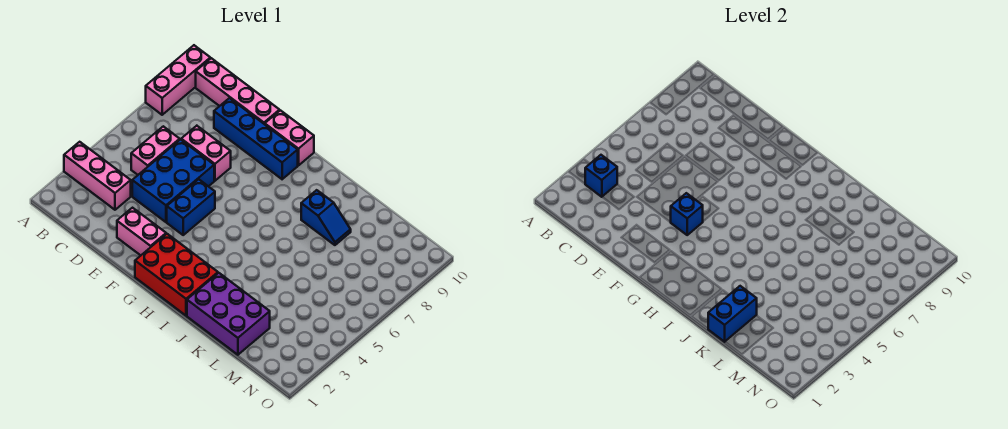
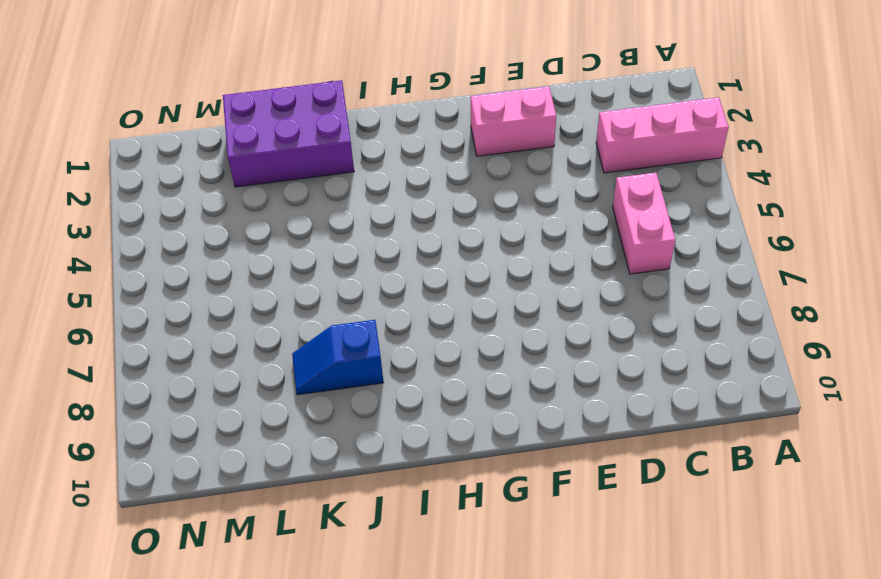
none -> pink 1x3 brick [146,45,210,115]
none -> pink 1x4 brick [196,58,280,124]
none -> blue 2x3 brick [132,140,214,222]

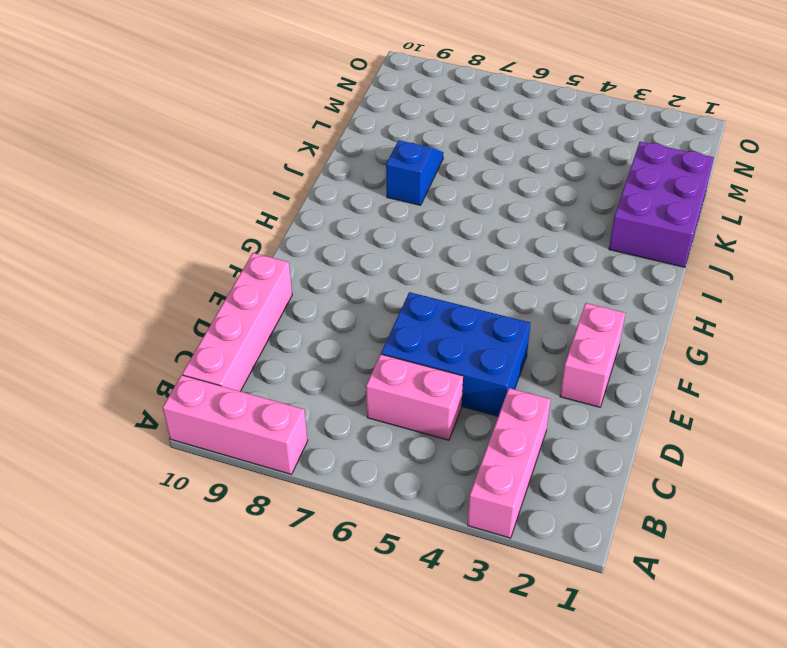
none -> pink 1x2 brick [181,126,231,181]
none -> blue 1x4 brick [214,98,298,179]
none -> blue 1x2 brick [167,179,215,235]

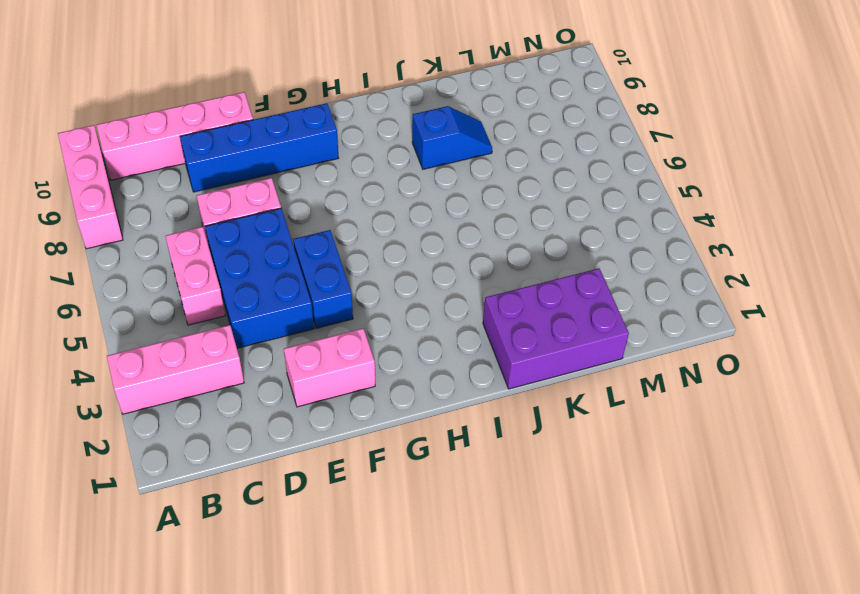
none -> pink 1x2 brick [265,110,314,165]
none -> red 2x3 brick [135,234,218,316]
none -> blue 1x1 brick [585,155,617,197]

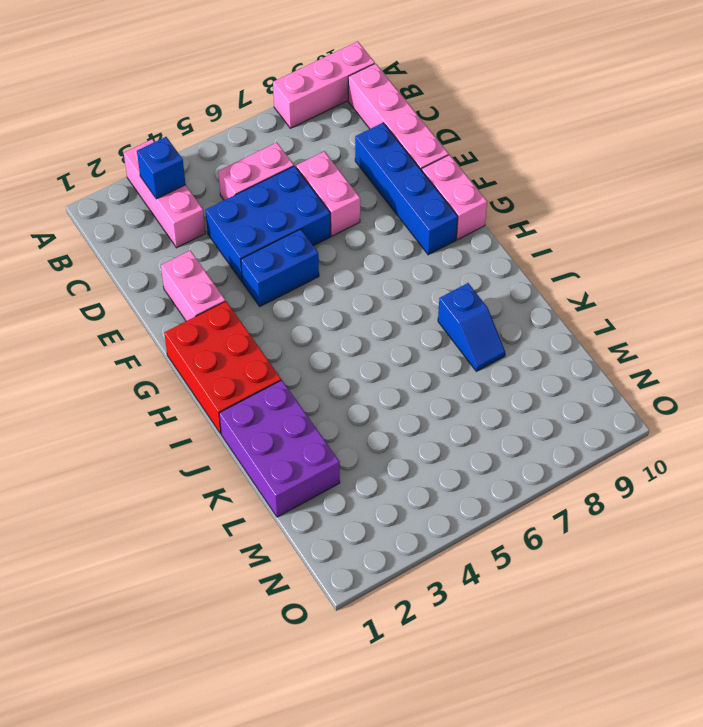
none -> blue 1x1 brick [670,193,703,235]
none -> blue 1x2 brick [708,286,757,342]

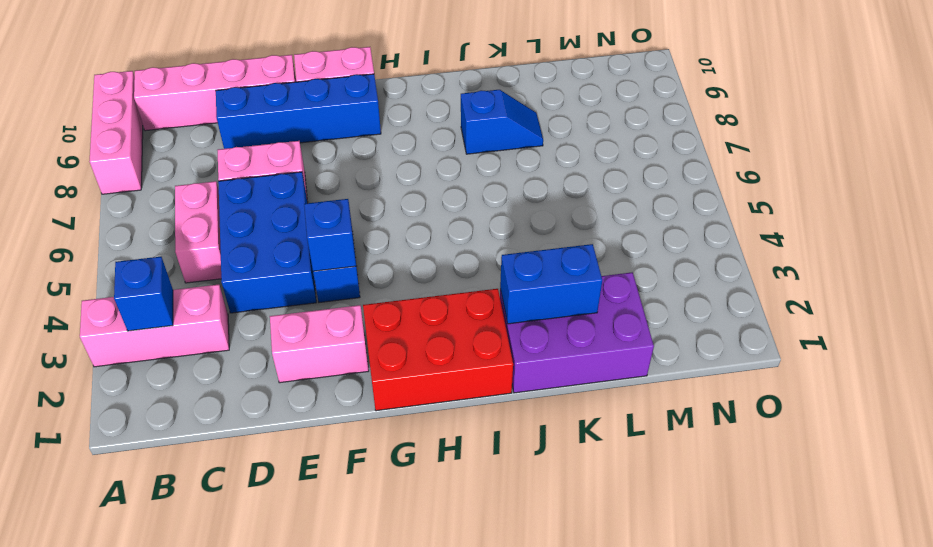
blue 1x2 brick [500,244,602,324] -> blue 1x2 brick turned to [708,286,757,342]

